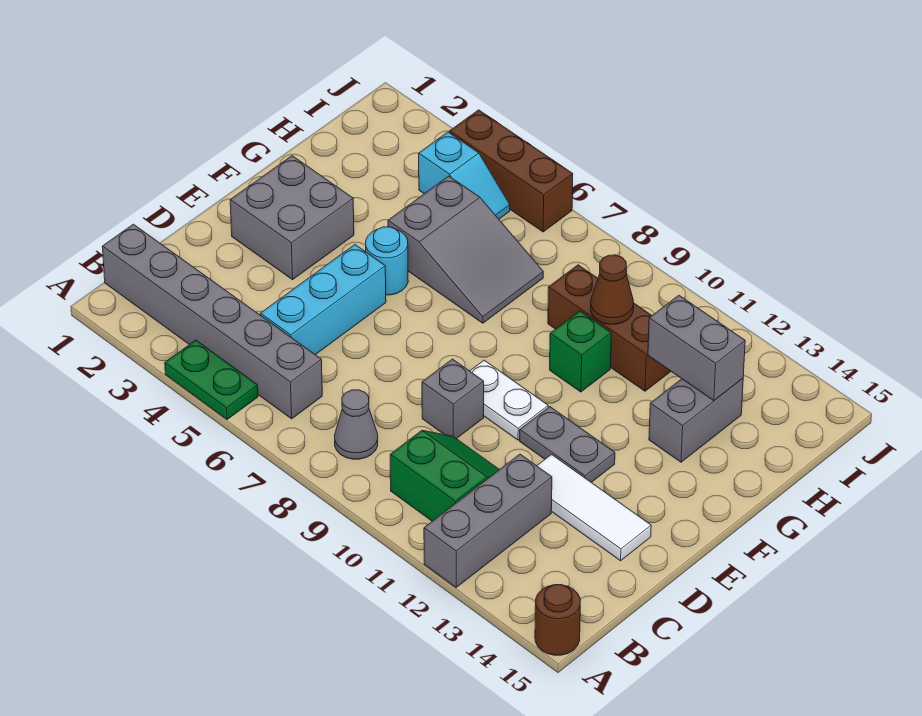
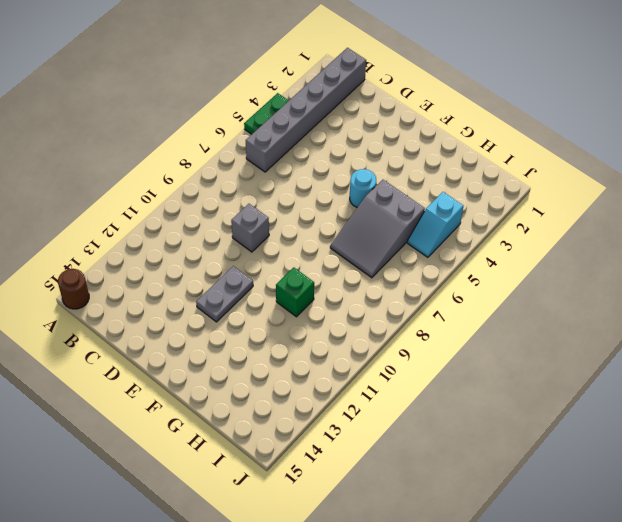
none -> grey 1x3 brick [424,454,552,587]
none -> grey 1x1 cone [335,390,378,459]
none -> green 2x2 slope [390,430,499,521]

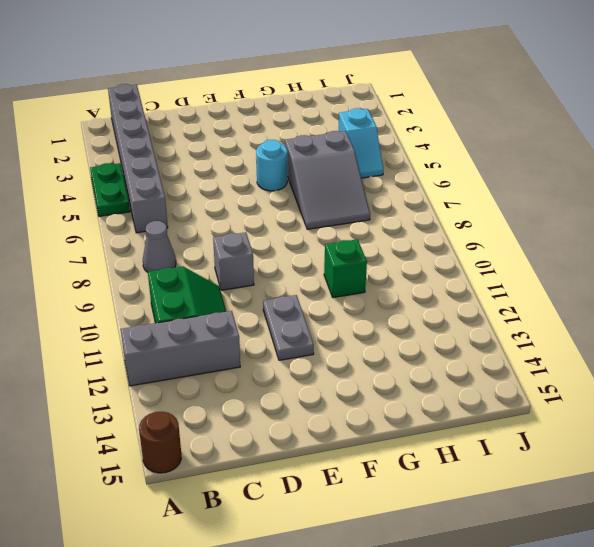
none -> cyan 1x3 brick [260,245,386,355]
none -> white 1x3 tile [537,455,651,561]
none -> grey 2x2 brick [230,156,354,280]

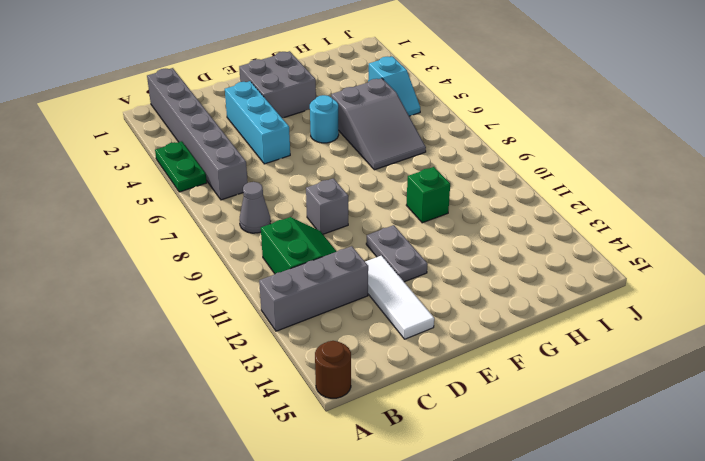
cyan 1x3 brick [225,81,290,164] -> cyan 1x3 brick turned to [260,245,386,355]
none -> white 1x2 plate [470,360,548,440]
none -> grey 1x2 brick [649,379,743,462]
none -> brown 1x3 brick [548,265,671,391]

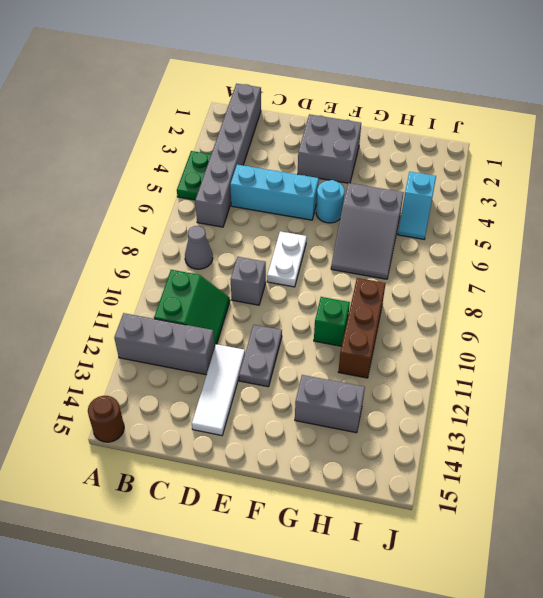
white 1x2 plate [267,231,307,287] -> white 1x2 plate moved to [470,360,548,440]
none -> brown 1x3 brick [450,110,573,232]
none -> brown 1x1 cone [591,255,634,324]
none -> grey 1x2 brick [648,295,745,401]

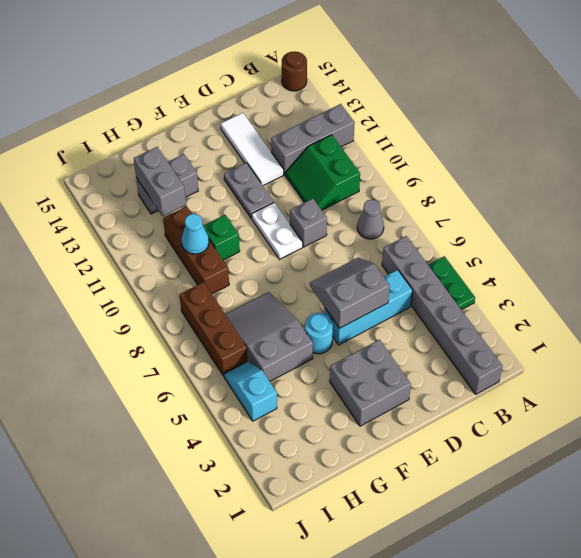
grey 2x2 slope [310,258,390,328] -> none
cyan 1x1 cone [182,214,209,254] -> brown 1x1 cone [591,255,634,324]
brown 1x3 brick [180,282,247,376] -> brown 1x3 brick moved to [450,110,573,232]

